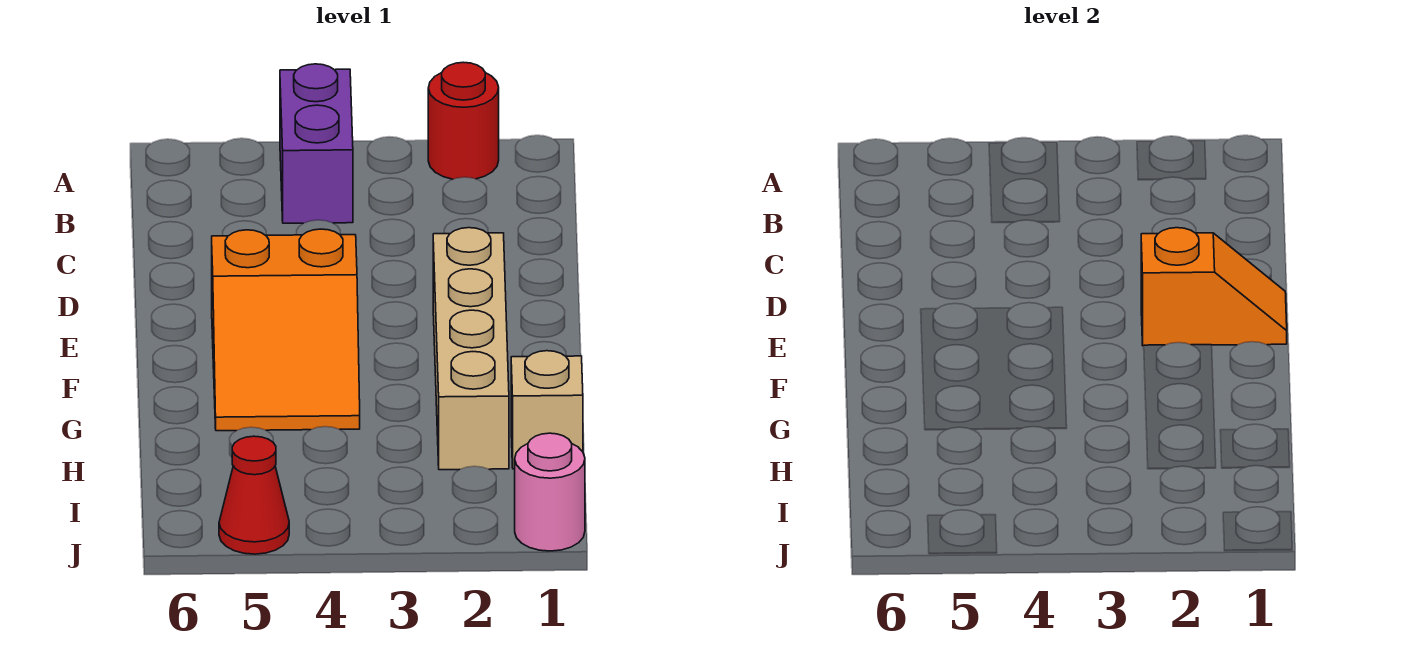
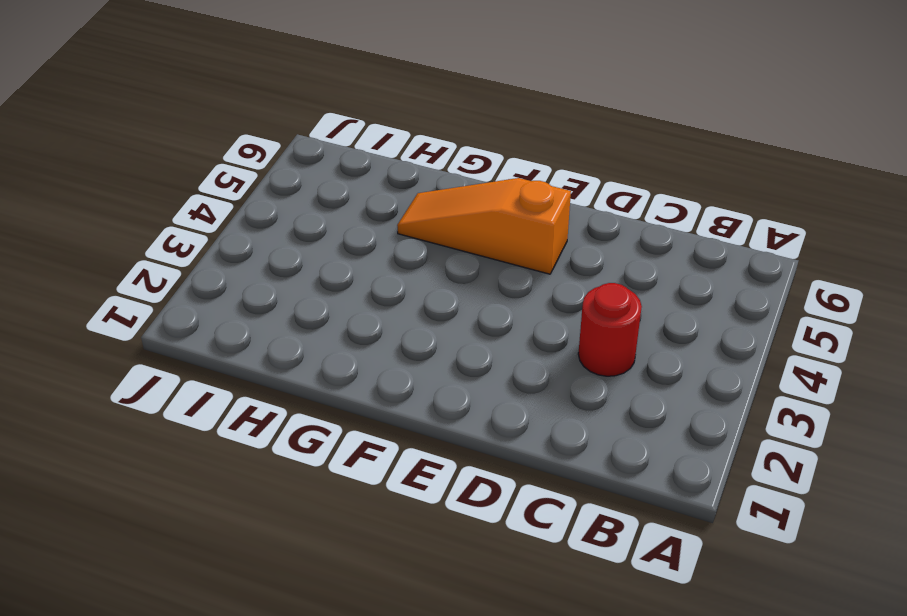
red 1x1 round brick [578,283,642,376] -> red 1x1 round brick moved to [428,62,499,179]
orange 1x3 slope [397,178,571,274] -> orange 2x3 slope [212,229,360,431]
none -> purple 1x2 brick [280,64,353,223]
none -> tan 1x4 brick [433,228,509,470]

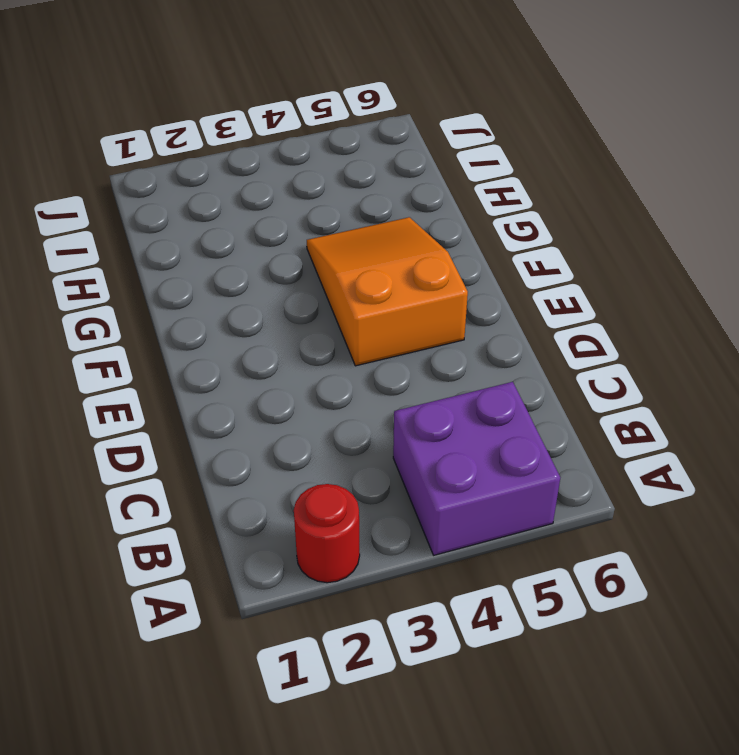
purple 2x2 brick [393,382,560,555] -> purple 1x2 brick [280,64,353,223]
none -> tan 1x4 brick [433,228,509,470]
none -> tan 1x1 brick [511,351,583,469]

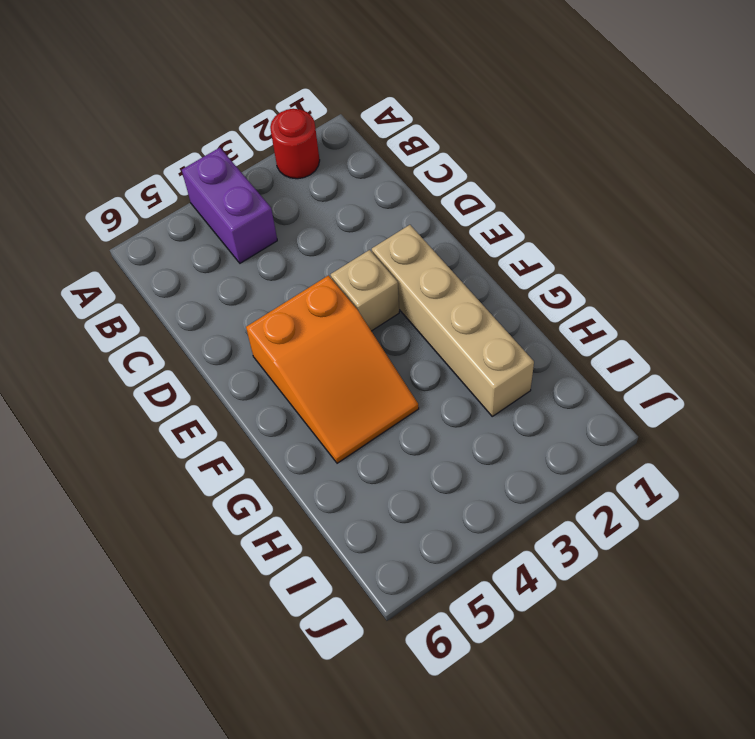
tan 1x1 brick [331,250,399,331] -> tan 1x1 brick moved to [511,351,583,469]
none -> pink 1x1 round brick [515,433,585,551]
none -> red 1x1 cone [219,436,289,554]

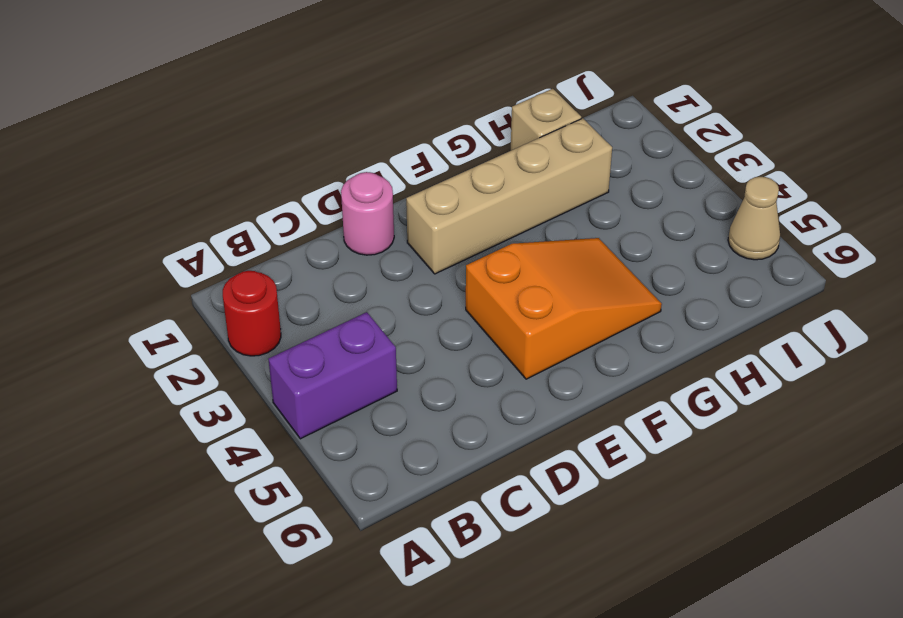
pink 1x1 round brick [341,172,394,255] -> pink 1x1 round brick moved to [515,433,585,551]
tan 1x1 cone [728,177,780,260] -> red 1x1 cone [219,436,289,554]
none -> orange 1x2 slope [1141,228,1287,346]

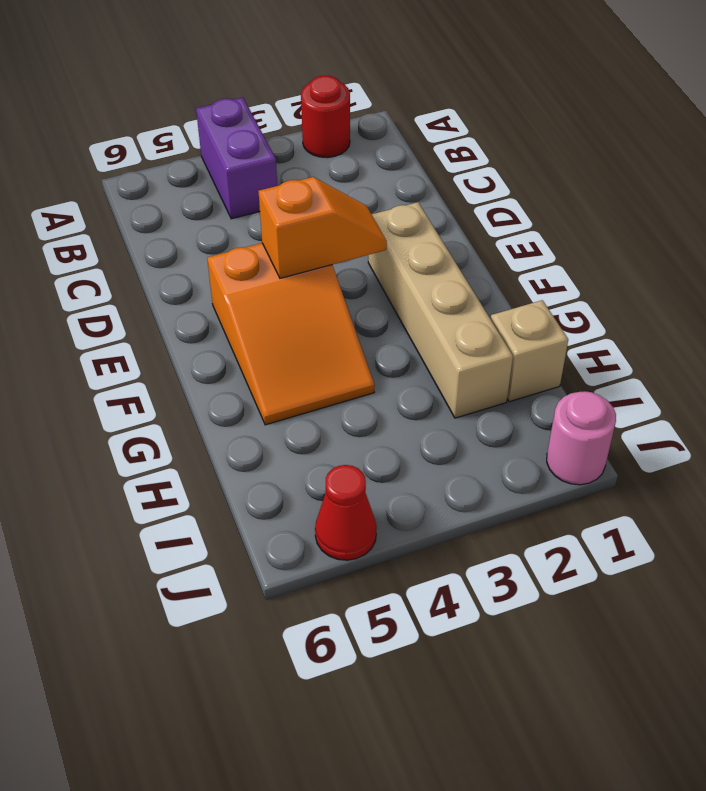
orange 1x2 slope [258,177,387,278] -> orange 1x2 slope moved to [1141,228,1287,346]

